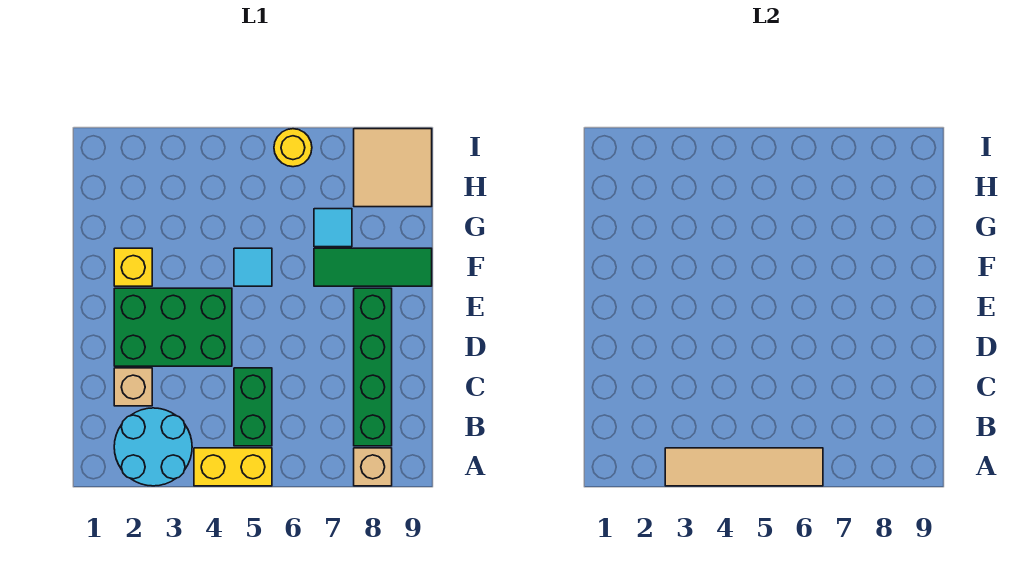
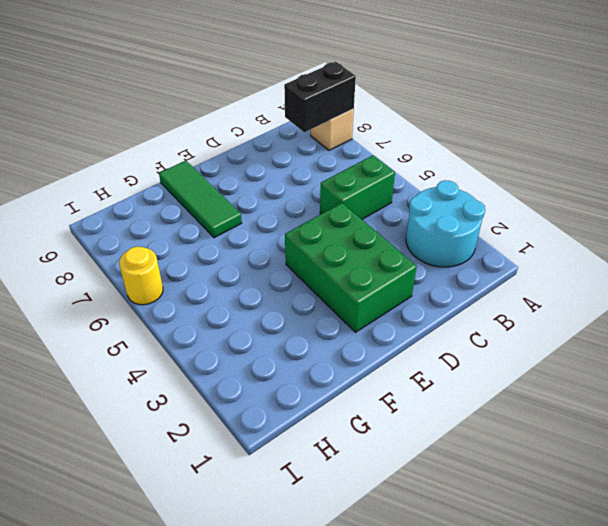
black 1x2 brick [284,62,356,132] -> none
none -> yellow 1x2 brick [194,448,272,486]
none -> green 1x4 brick [354,288,392,446]
none -> tan 1x1 brick [114,368,152,406]

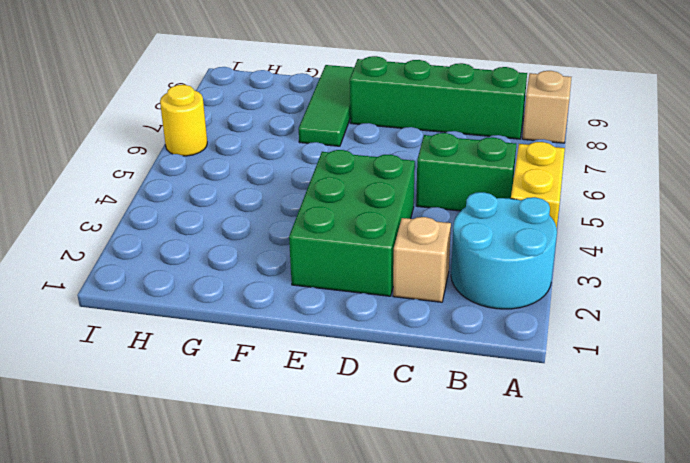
none -> yellow 1x1 brick [114,248,152,286]
none -> cyan 1x1 tile [234,248,272,286]
none -> cyan 1x1 tile [314,209,352,247]

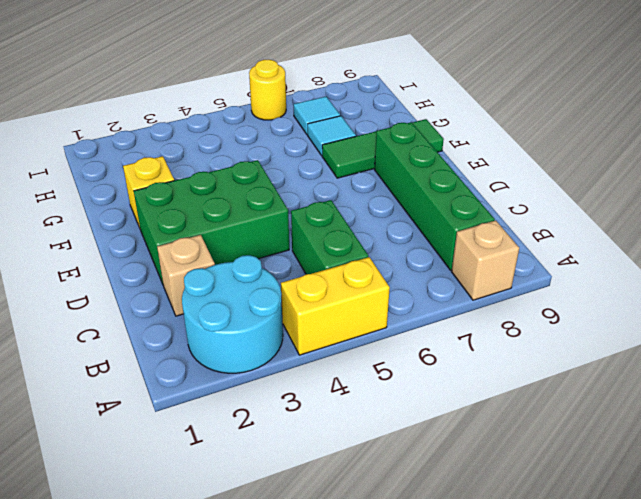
cyan 1x1 tile [294,97,340,135] -> cyan 1x1 tile moved to [234,248,272,286]
none -> tan 2x2 tile [354,129,432,207]
none -> tan 1x4 tile [665,448,823,486]

